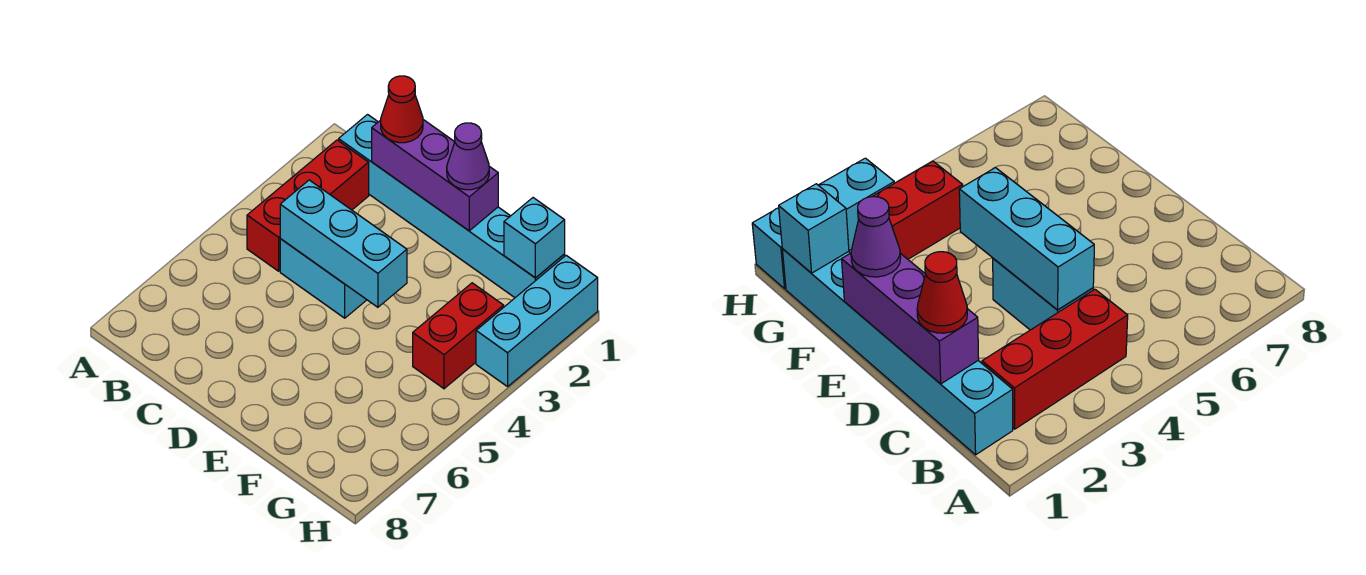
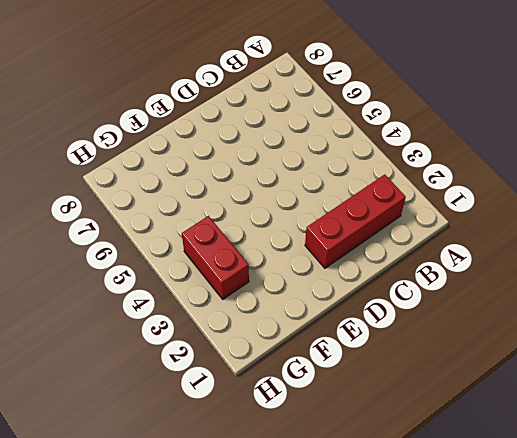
red 1x3 brick [305,174,406,268] -> red 1x3 brick turned to [247,140,369,271]
none -> cyan 1x6 brick [339,115,565,298]
none -> cyan 1x2 brick [280,239,367,318]

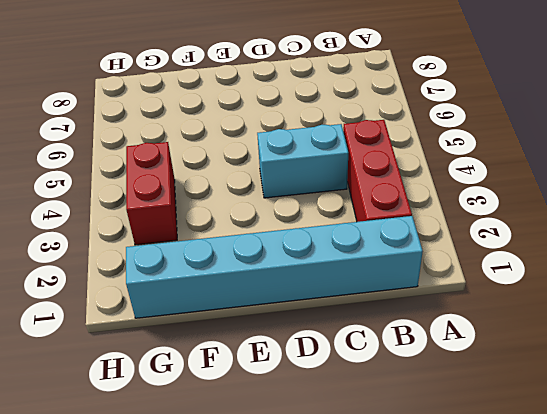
none -> cyan 1x3 brick [476,255,598,387]
none -> purple 1x3 brick [372,120,498,231]

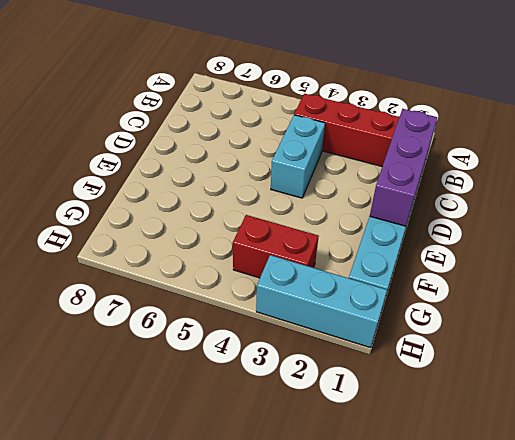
none -> cyan 1x3 brick [280,180,407,307]
none -> cyan 1x1 brick [504,198,565,278]

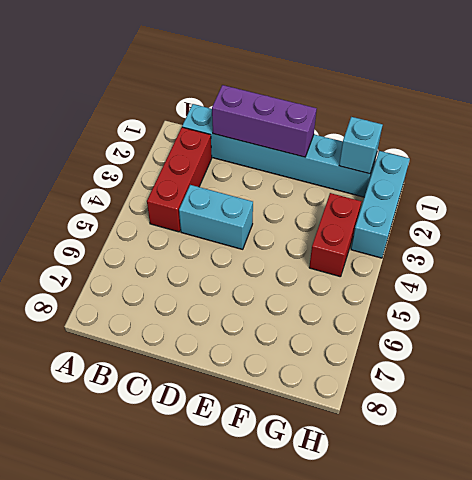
none -> cyan 1x3 brick [280,180,407,307]
none -> red 1x1 cone [381,76,423,143]

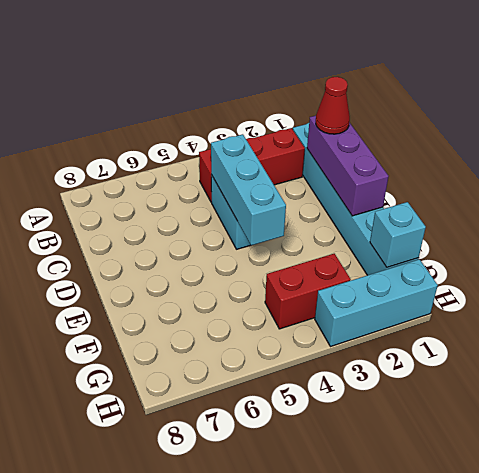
none -> purple 1x1 cone [447,123,489,190]

